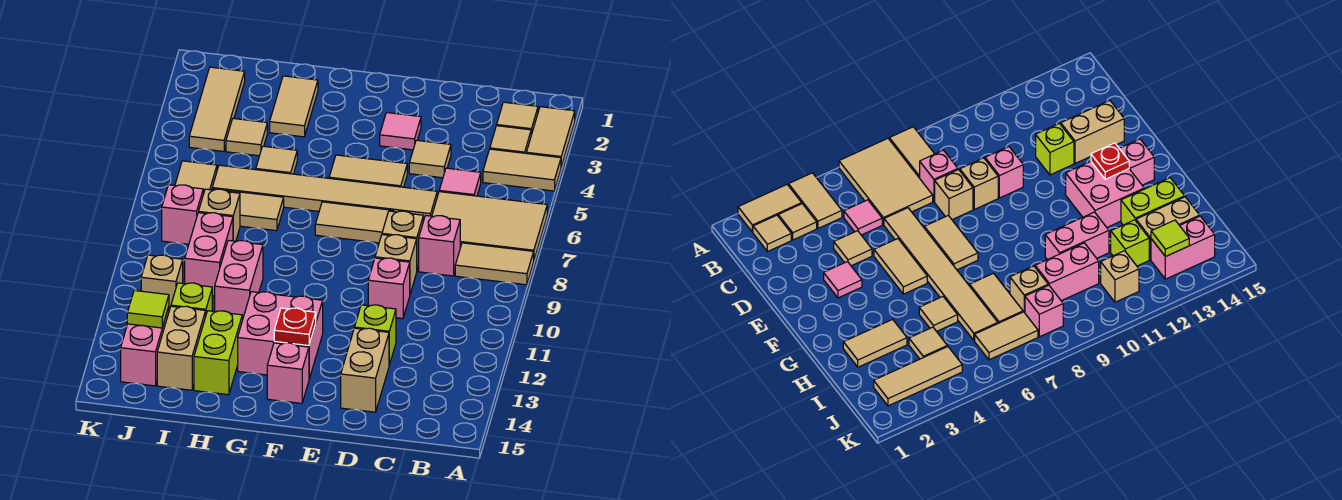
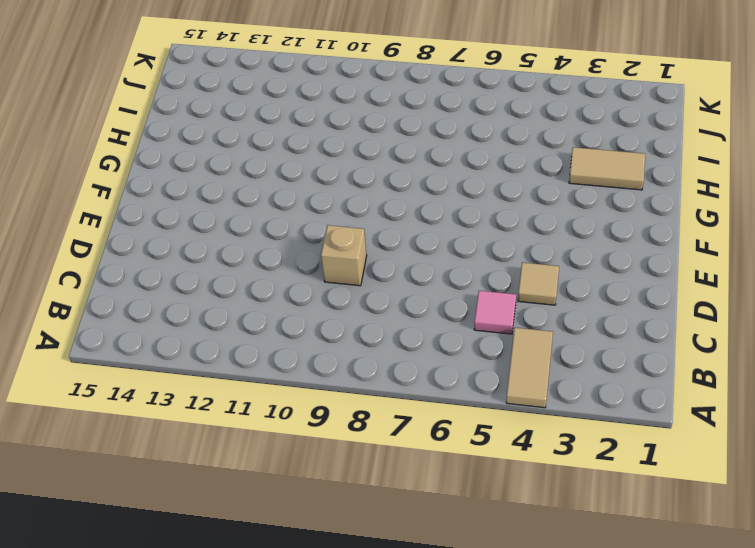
none -> tan 1x2 tile [526,107,575,167]
none -> tan 2x3 tile [432,192,547,259]
none -> tan 1x2 tile [455,243,534,285]
none -> tan 1x1 tile [497,102,538,135]

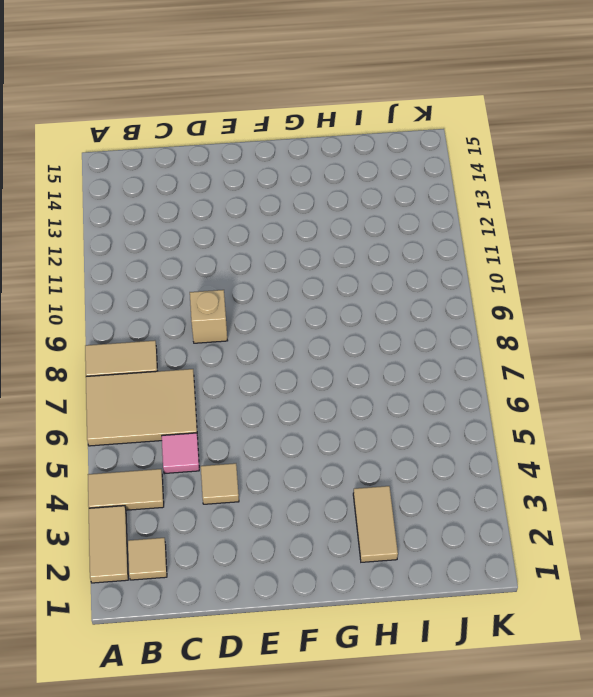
none -> tan 1x1 tile [490,126,531,153]
none -> pink 1x1 brick [419,216,460,276]
none -> tan 1x6 tile [212,165,437,221]
none -> tan 1x1 brick [382,211,423,270]

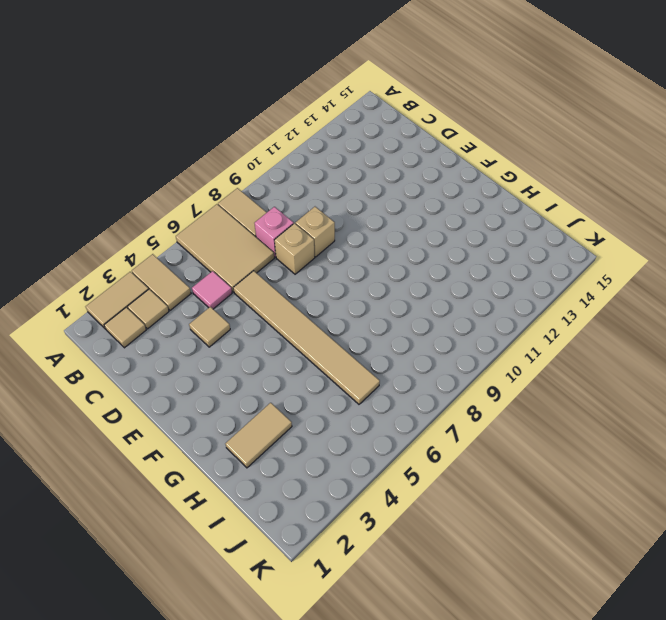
none -> pink 1x1 brick [368,258,410,318]
none -> lime 1x1 brick [355,305,396,365]
none -> tan 1x2 brick [341,328,389,412]
none -> pink 1x1 tile [380,113,421,150]

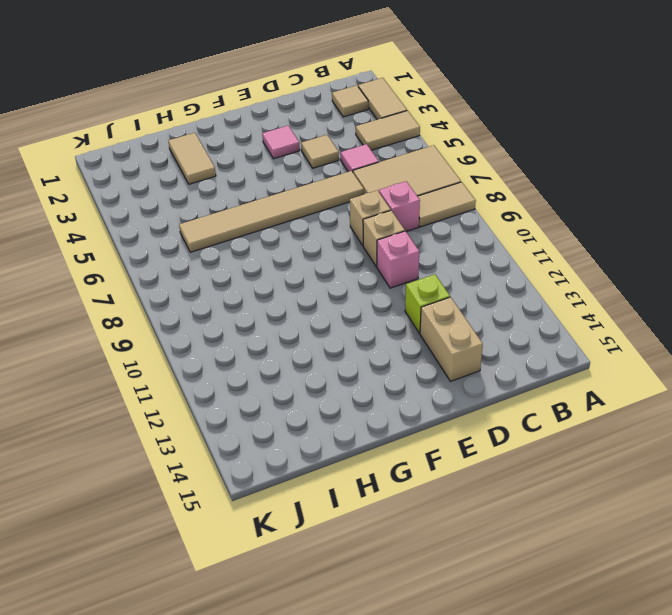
none -> tan 1x1 tile [490,126,531,153]
none -> tan 1x2 tile [329,155,407,187]
none -> tan 1x2 tile [315,202,393,243]
none -> pink 2x2 brick [238,292,323,379]

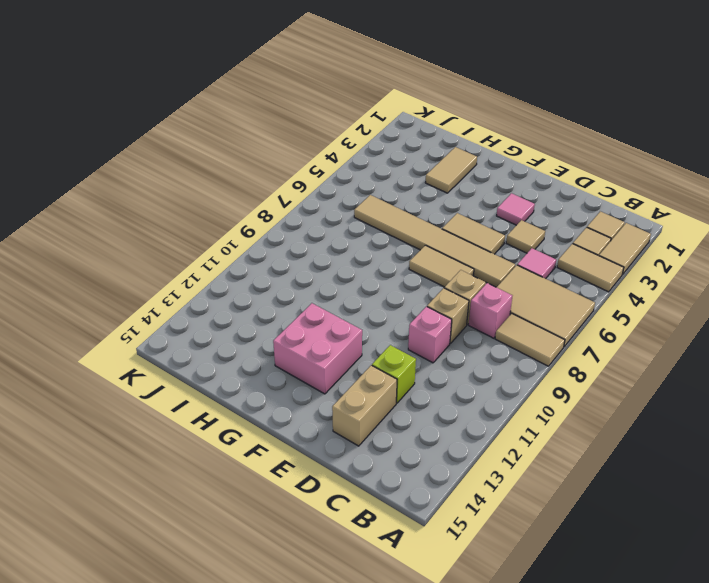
none -> pink 1x1 brick [267,343,309,403]
none -> tan 1x1 tile [256,146,297,174]
none -> tan 1x2 tile [212,189,284,231]
none -> pink 1x2 brick [215,240,263,320]

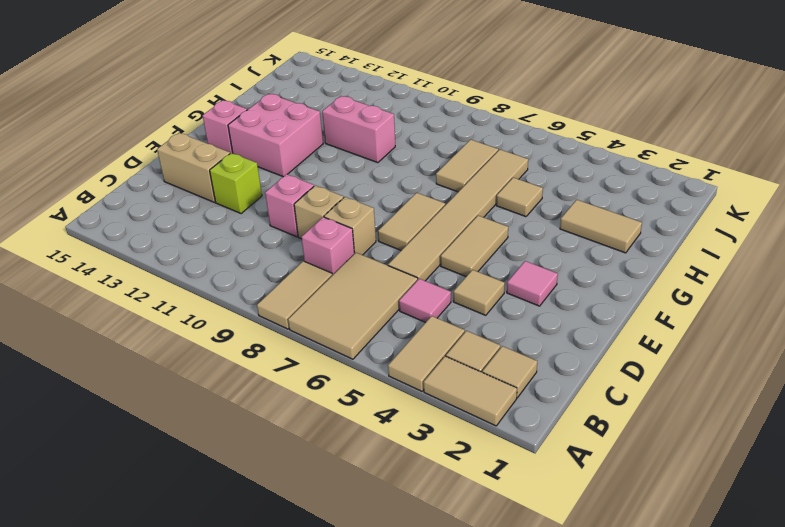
none -> lime 1x2 brick [194,311,242,395]
none -> tan 1x1 tile [226,118,267,156]
none -> tan 1x1 brick [199,189,240,241]
none -> pink 1x2 brick [185,213,233,296]

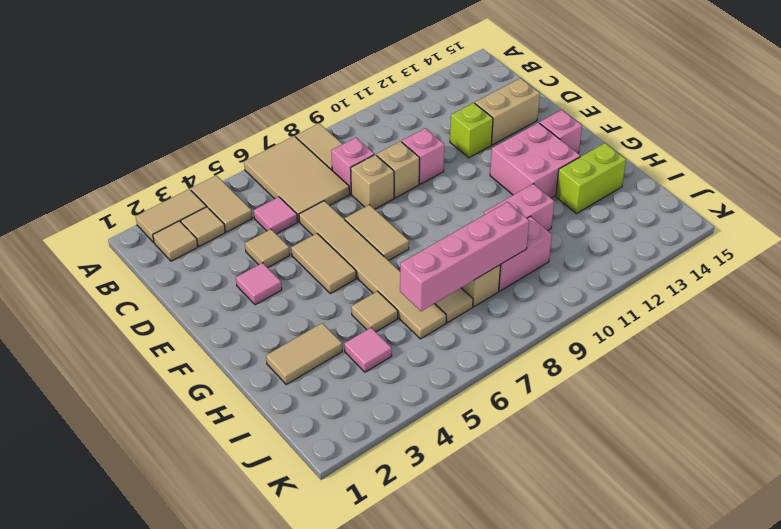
pink 1x1 tile [344,328,392,372] -> tan 1x1 tile [226,118,267,156]
pink 1x4 brick [400,202,529,311] -> none
none -> lime 1x1 brick [171,283,212,314]
none -> tan 1x2 brick [157,306,206,390]
none -> tan 1x3 tile [189,67,245,152]
none -> tan 1x2 tile [175,161,217,194]

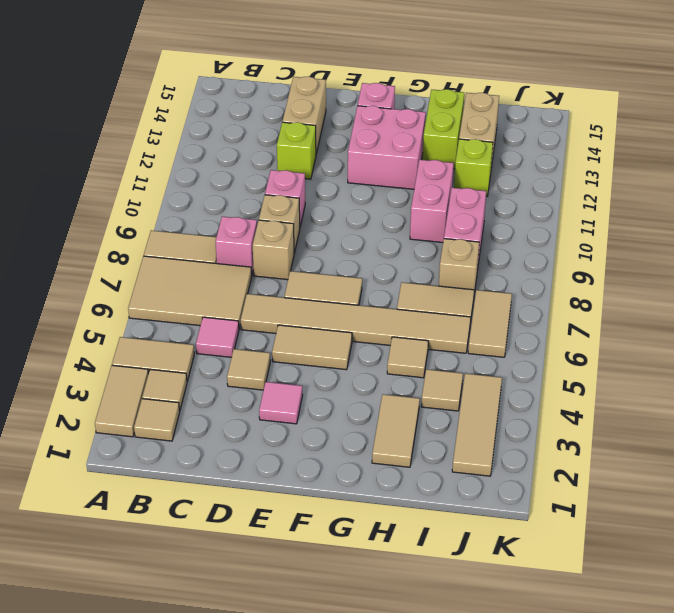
none -> pink 1x1 brick [162,185,203,244]
none -> tan 1x1 brick [141,255,183,310]
none -> pink 1x2 brick [121,307,169,386]
none -> red 1x1 plate [274,308,316,346]

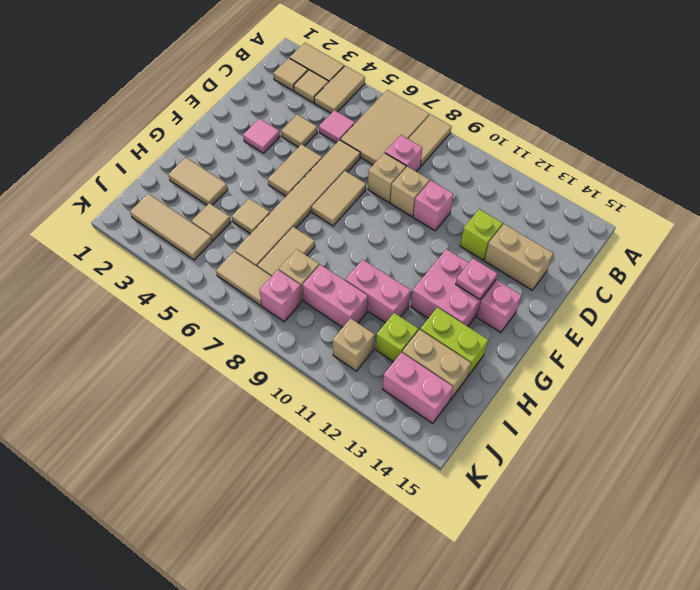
pink 1x1 plate [456,259,497,299] -> red 1x1 plate [274,308,316,346]
none -> lime 1x1 tile [127,290,169,328]

